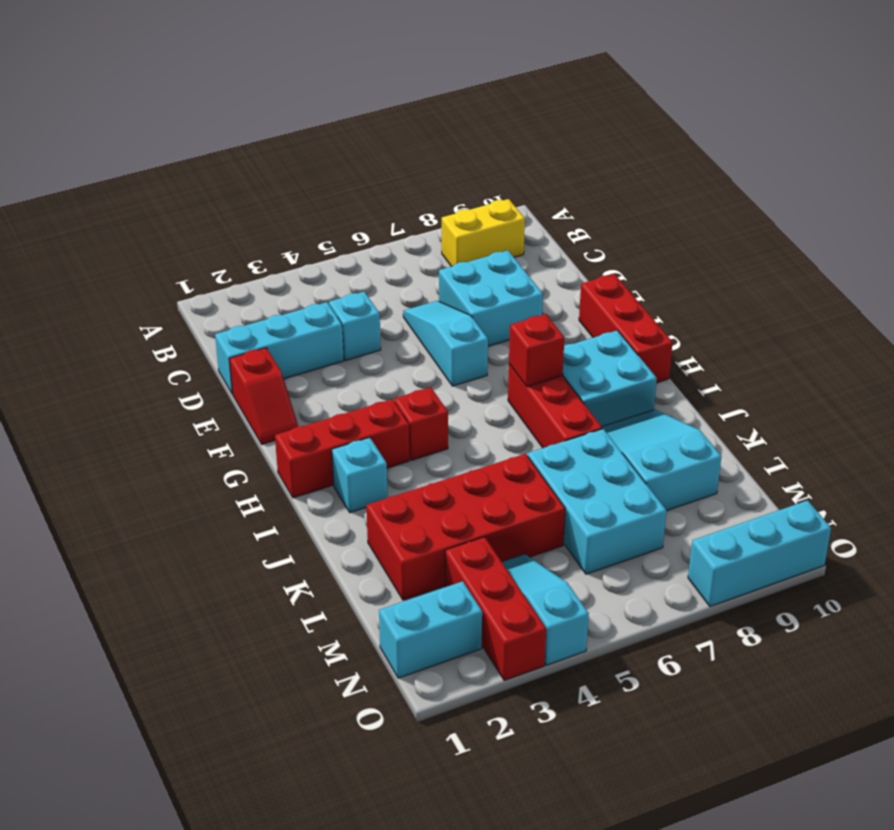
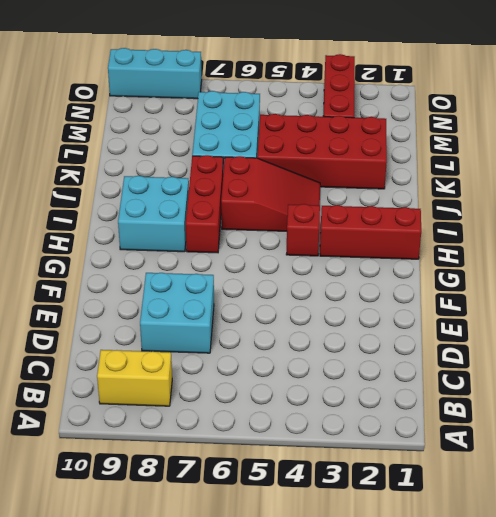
red 2x3 slope [221,156,320,231] -> none
none -> cyan 1x3 brick [215,302,344,394]
none -> cyan 1x1 brick [329,292,381,360]
none -> cyan 1x3 slope [403,301,488,386]

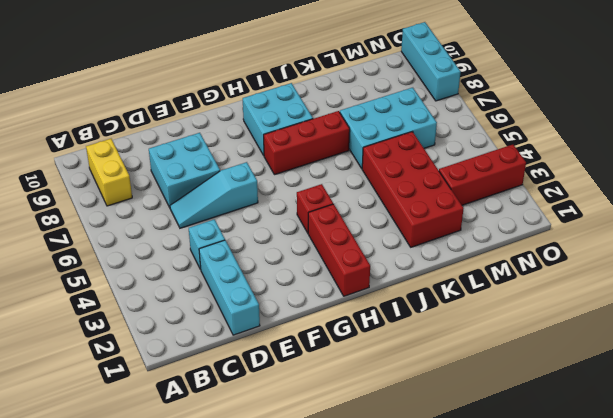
none -> red 1x2 slope [229,348,298,444]
none -> red 1x3 brick [579,274,673,383]
none -> cyan 1x1 brick [332,437,388,513]

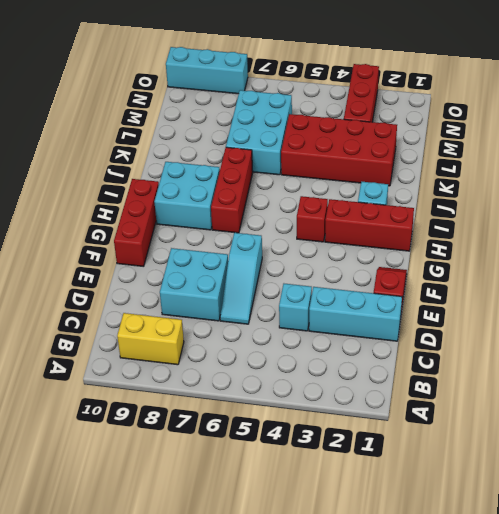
none -> cyan 2x3 slope [602,410,721,510]
none -> cyan 1x3 slope [502,554,589,665]
none -> cyan 1x2 brick [379,581,482,678]

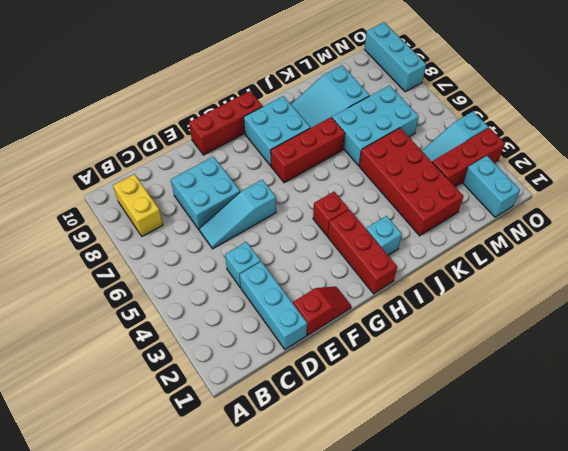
none -> red 1x1 brick [509,314,564,387]

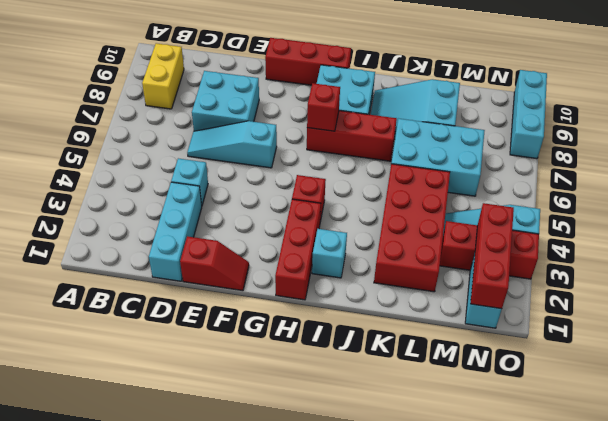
red 1x3 brick [470,203,514,309] -> none

